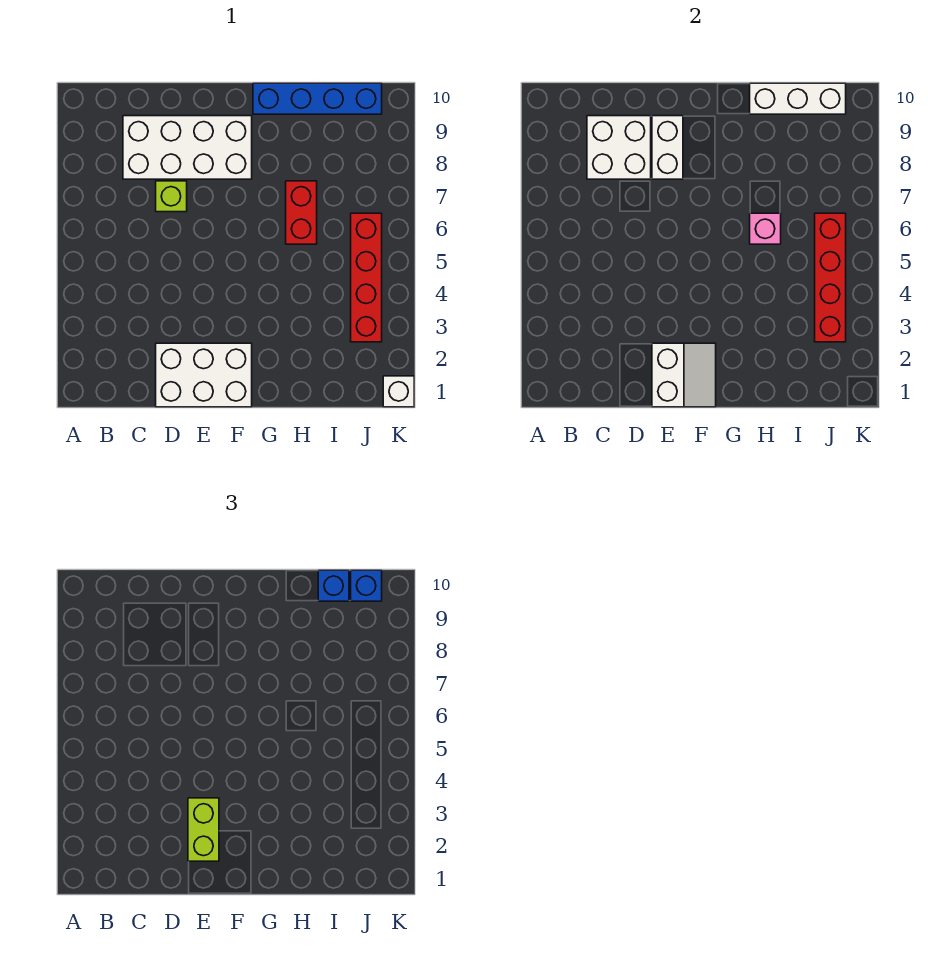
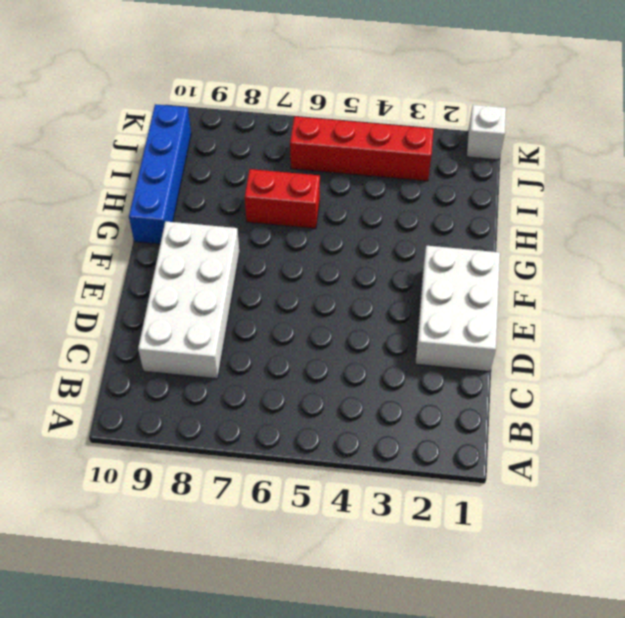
none -> lime 1x1 brick [156,181,187,212]
none -> white 2x2 brick [587,116,651,179]
none -> white 2x2 slope [652,343,716,407]

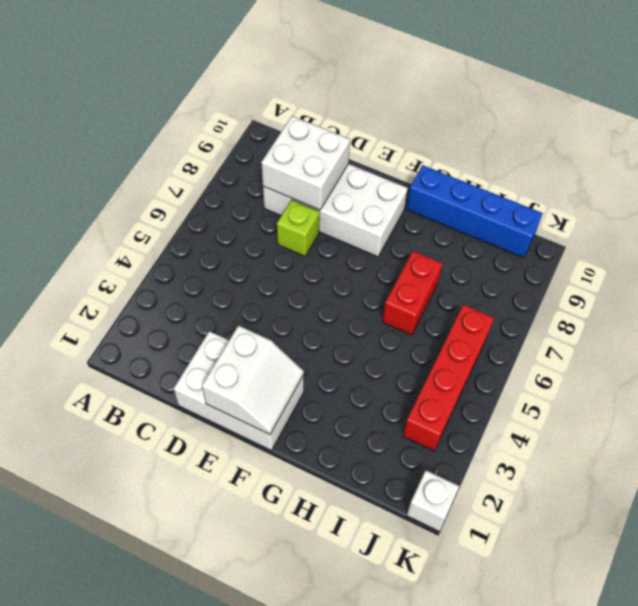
none -> white 1x2 brick [652,116,683,179]
none -> pink 1x1 brick [750,213,781,244]
none -> white 1x3 brick [750,83,846,114]

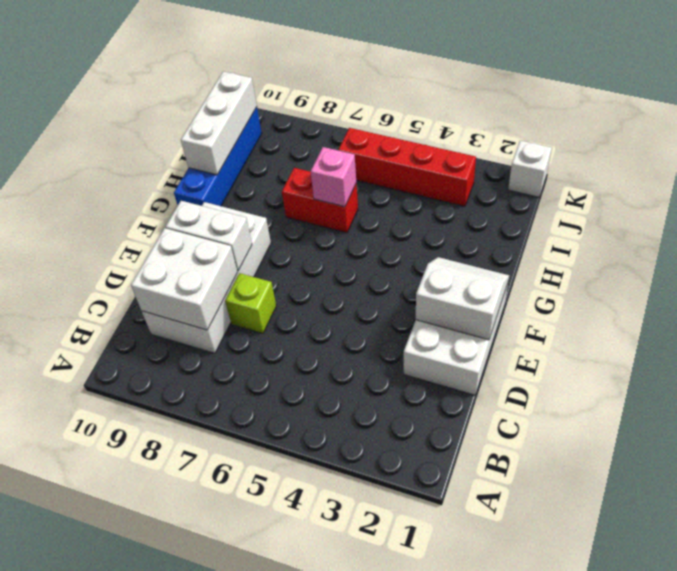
none -> red 1x4 brick [815,213,846,342]
none -> lime 1x2 brick [188,798,219,861]
none -> blue 1x1 brick [318,570,349,601]

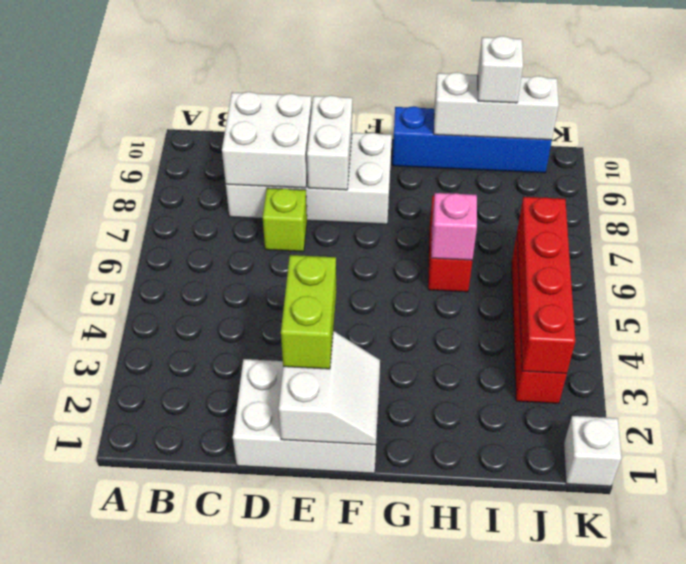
white 1x1 brick [478,36,523,103] -> blue 1x1 brick [318,570,349,601]
none -> blue 1x1 brick [351,570,382,601]

